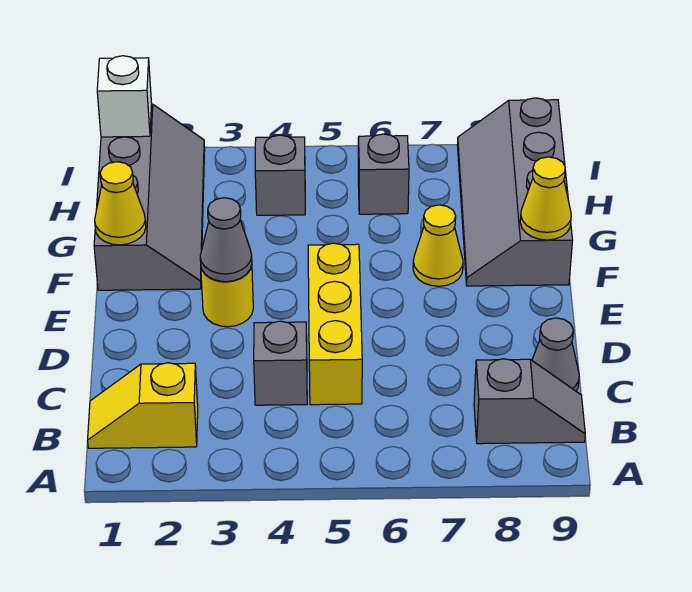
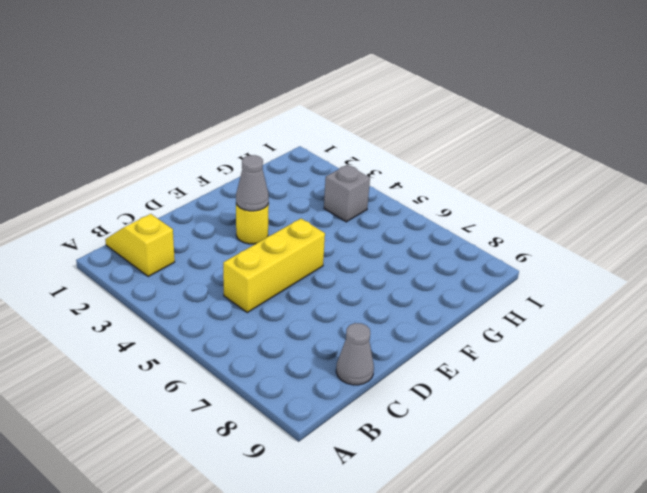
none -> grey 1x2 slope [474,359,585,444]
none -> grey 1x1 brick [254,321,307,405]
none -> grey 2x4 slope [94,104,205,290]

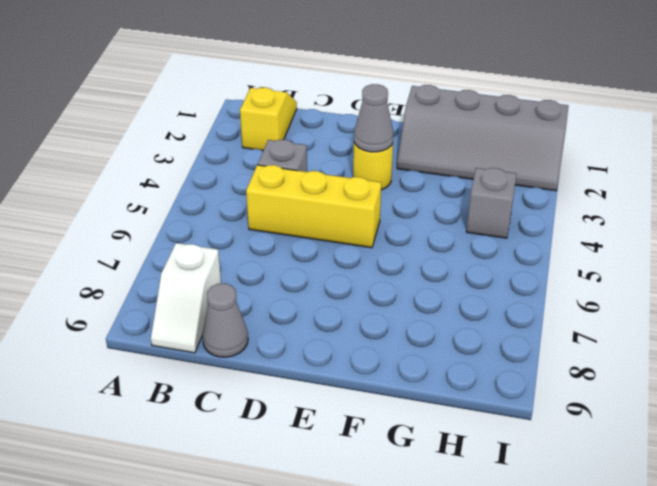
white 1x2 slope [151,243,221,353] -> grey 1x2 slope [474,359,585,444]
none -> yellow 1x1 cone [413,205,463,286]
none -> grey 2x4 slope [457,98,572,286]
none -> grey 1x1 brick [358,134,409,214]

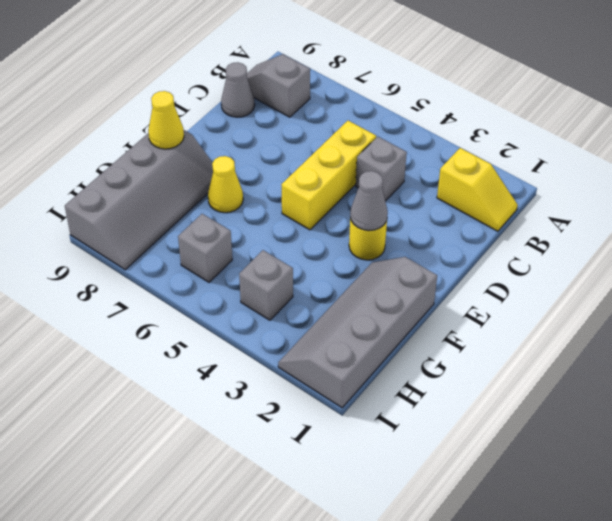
none -> yellow 1x1 cone [95,162,146,245]
none -> white 1x1 brick [97,56,152,137]

